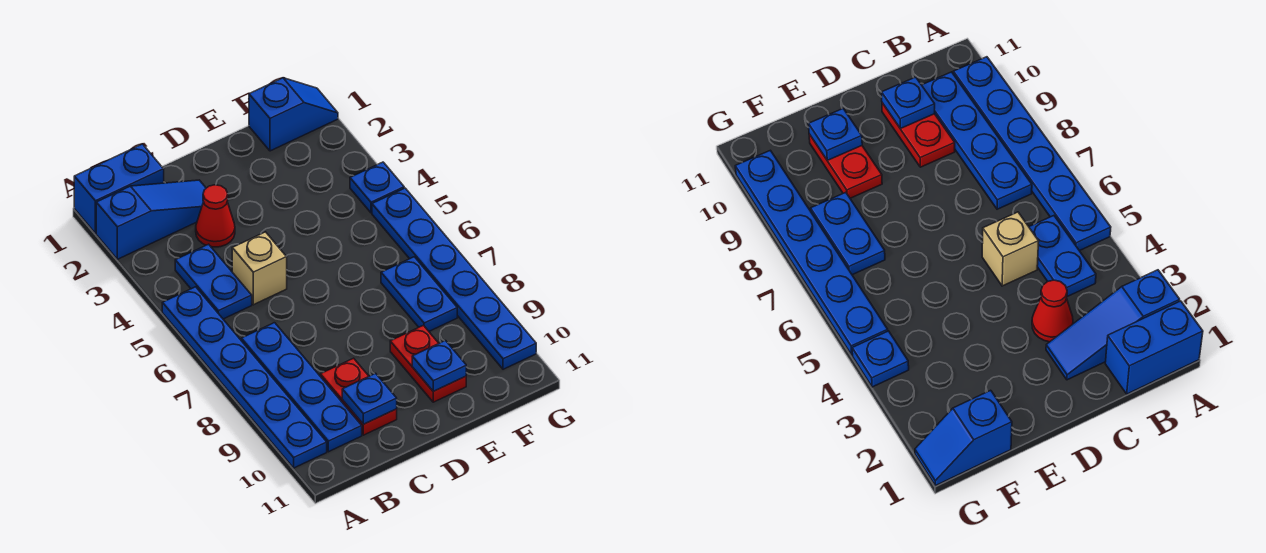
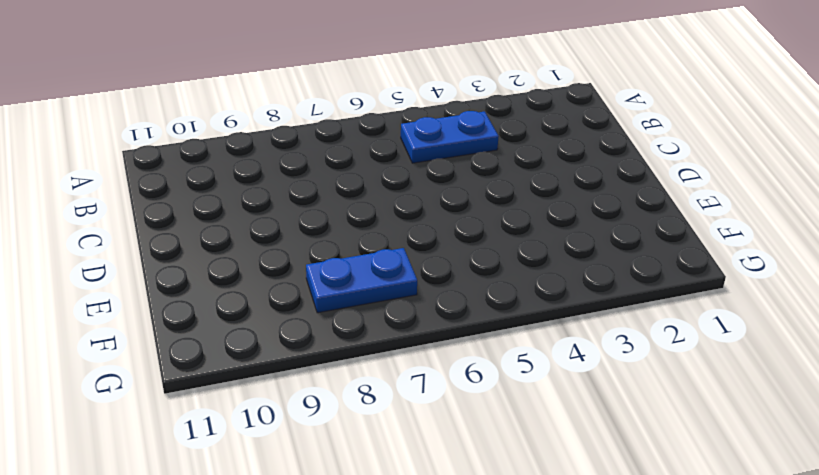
none -> blue 1x2 brick [74,144,164,233]
none -> blue 1x3 slope [96,180,206,259]
none -> blue 1x6 plate [162,287,327,468]

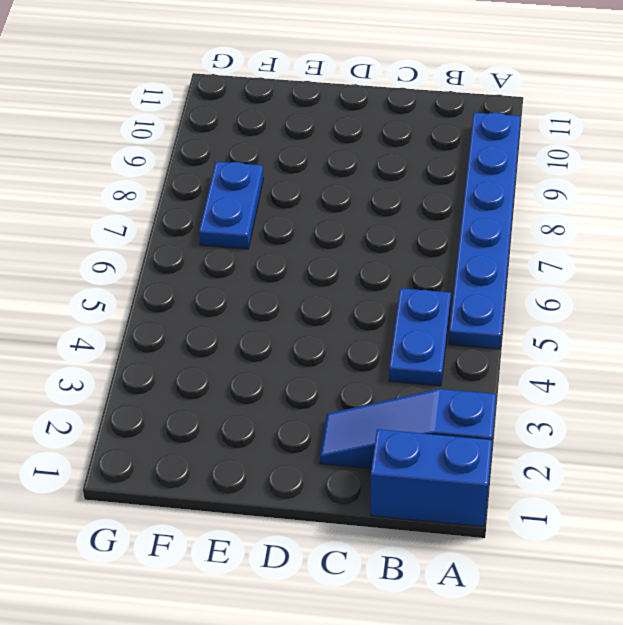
none -> blue 1x4 plate [241,323,362,452]
none -> red 1x1 cone [196,185,235,247]
none -> tan 1x1 brick [232,232,287,305]

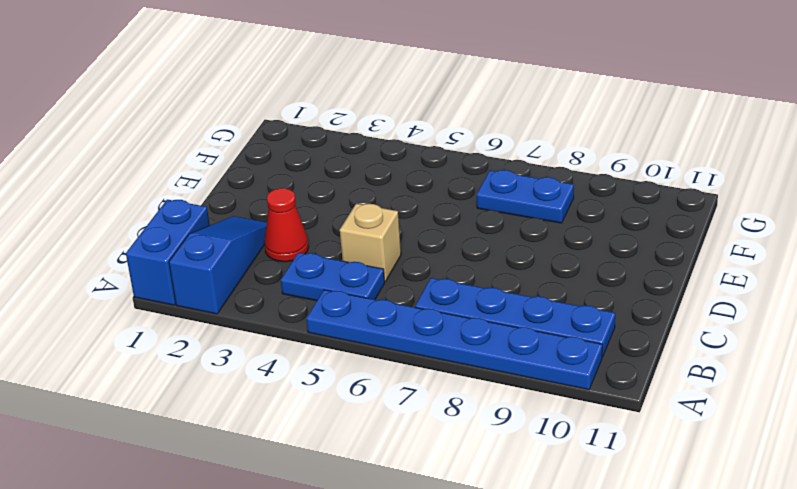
none -> red 1x2 plate [320,358,397,435]
none -> red 1x2 plate [390,325,466,402]
none -> blue 1x2 slope [249,78,338,151]

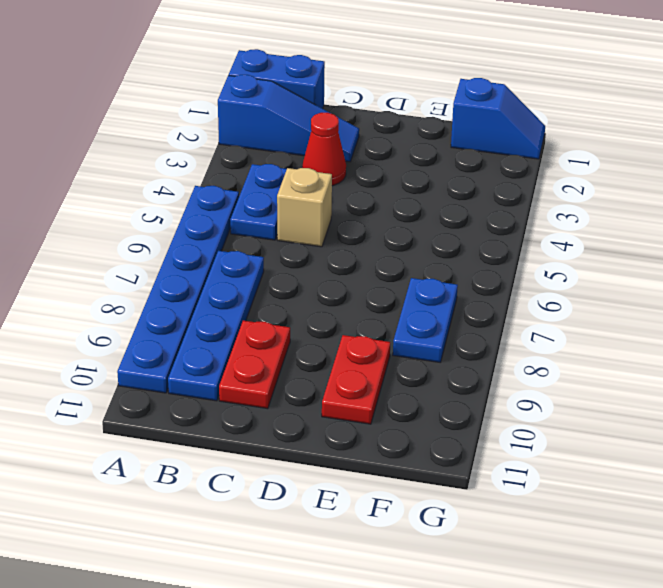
none -> blue 1x1 plate [350,162,404,213]
none -> blue 1x6 plate [372,188,536,369]
none -> blue 1x1 plate [342,373,397,424]

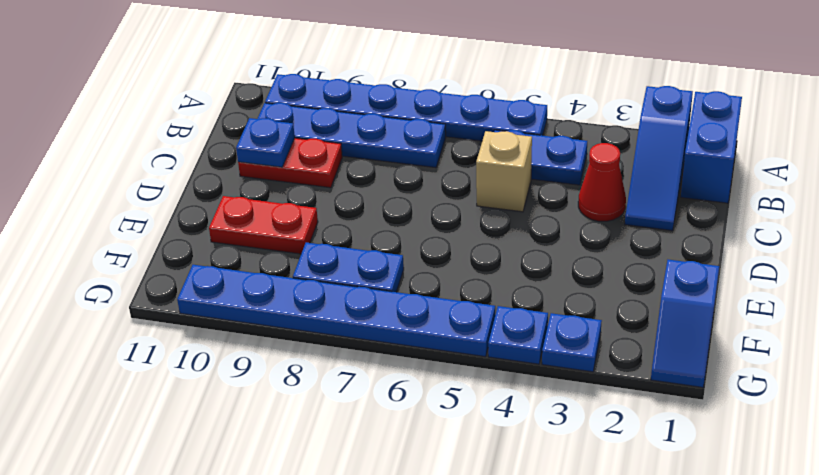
blue 1x1 plate [542,313,602,372] -> blue 1x1 plate moved to [412,341,466,391]

